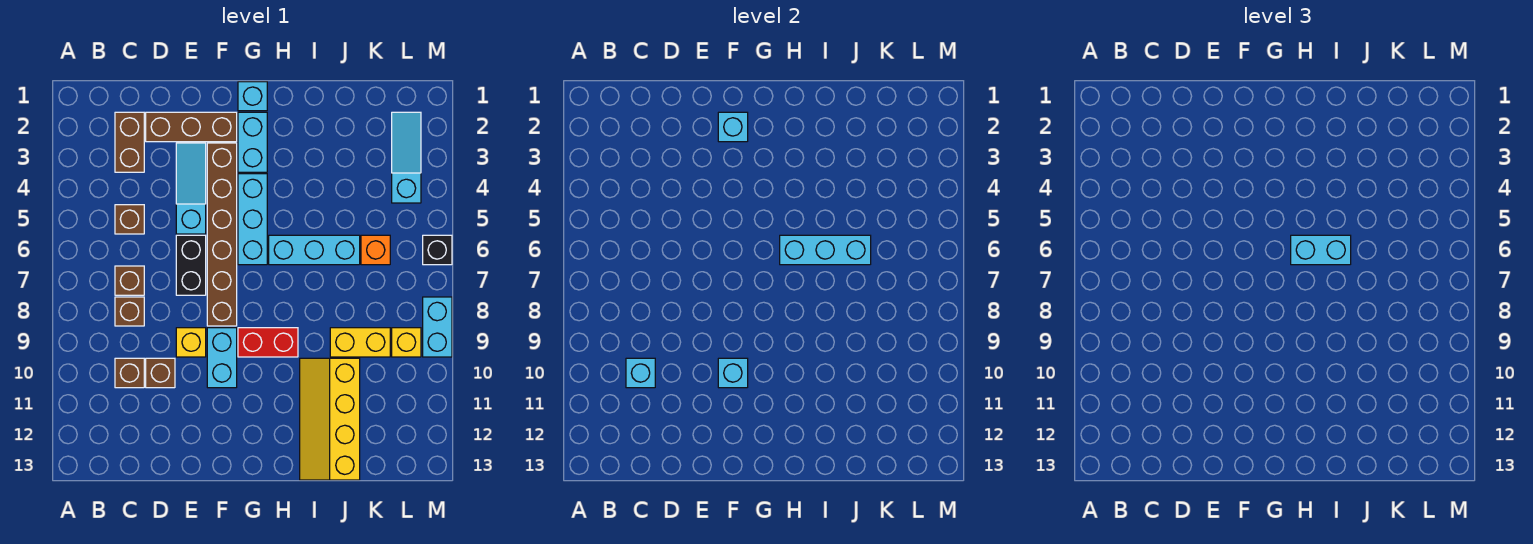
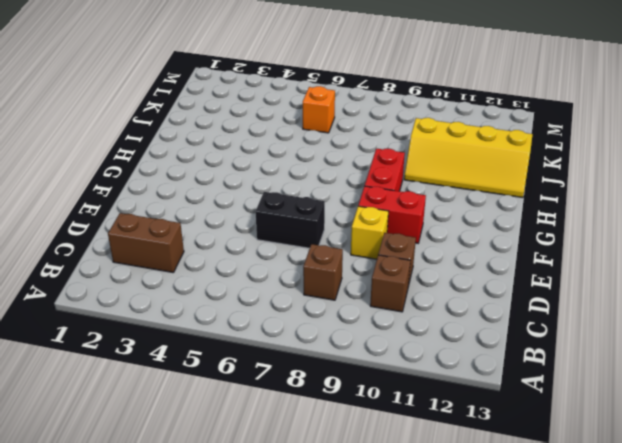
red 1x2 brick [358,186,426,243] -> cyan 1x2 brick [207,328,237,388]
none -> brown 1x1 brick [115,205,144,234]
none -> brown 1x1 brick [115,266,144,295]
none -> brown 1x3 brick [146,112,237,142]

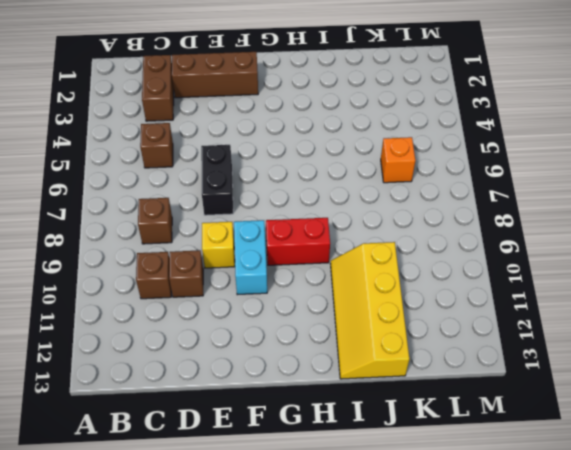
none -> brown 1x1 brick [115,266,144,295]
none -> cyan 1x3 slope [176,143,206,234]
none -> brown 1x6 brick [207,143,237,326]

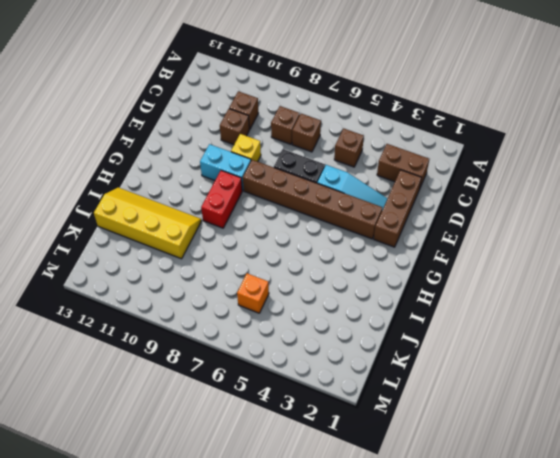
none -> cyan 1x1 brick [238,82,267,111]
none -> cyan 1x2 brick [238,112,267,172]
none -> cyan 1x3 brick [238,174,267,265]

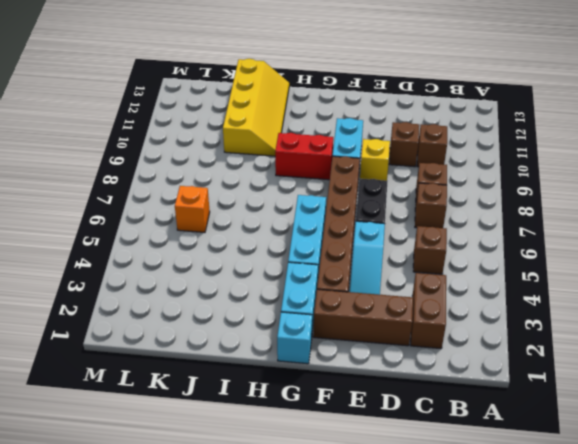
none -> cyan 1x3 brick [269,235,360,265]
none -> yellow 1x2 brick [330,328,390,357]
none -> cyan 1x3 slope [392,112,421,203]

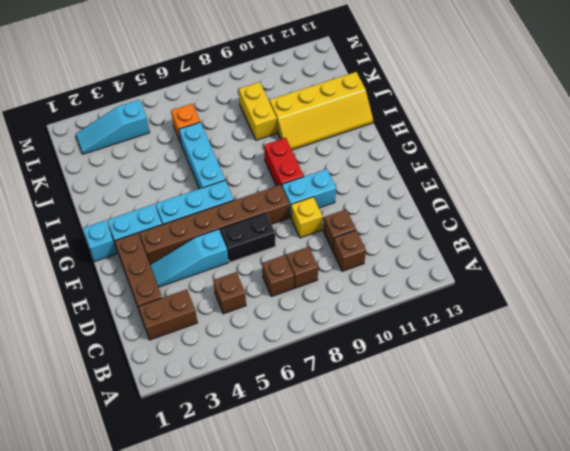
none -> yellow 1x1 brick [392,328,421,357]
none -> black 1x1 brick [423,235,452,265]
none -> cyan 1x2 brick [423,297,452,357]

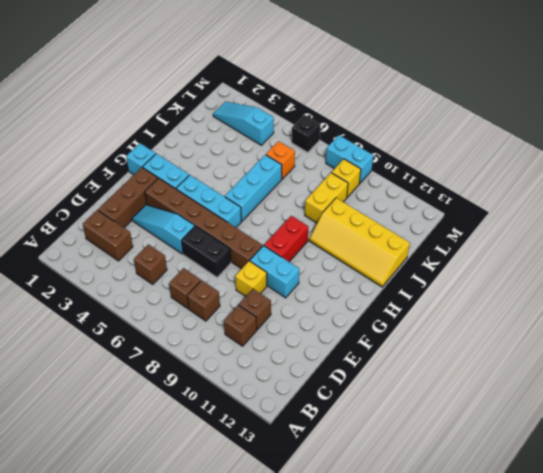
none -> cyan 1x1 brick [626,358,655,388]
none -> cyan 1x1 brick [718,112,748,142]
none -> cyan 1x1 brick [718,358,748,388]

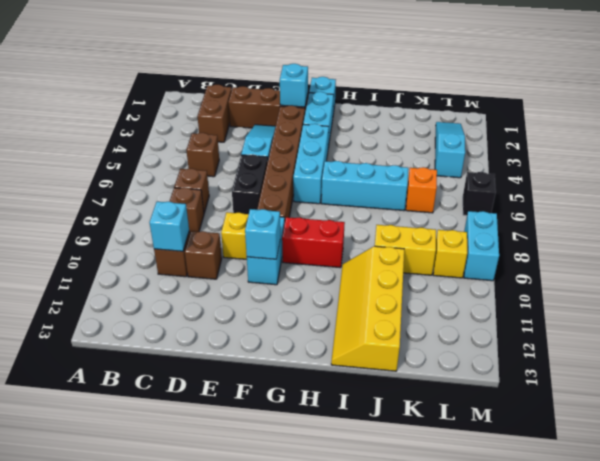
none -> cyan 1x3 brick [780,235,871,265]
none -> cyan 1x2 brick [1291,235,1351,265]

